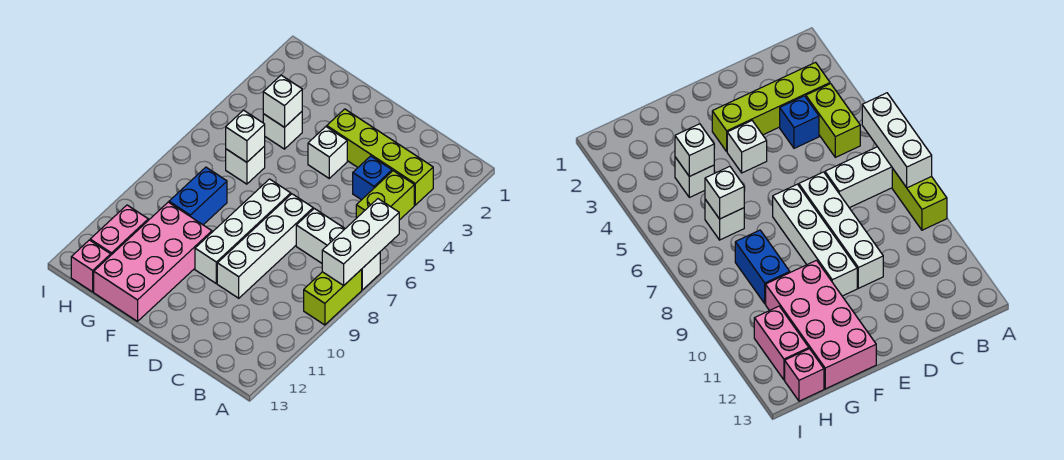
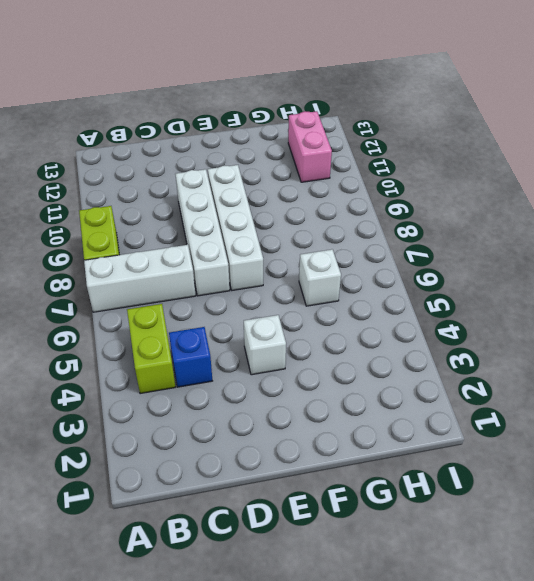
none -> lime 1x4 brick [327,109,433,205]
none -> pink 2x4 brick [94,202,212,321]
none -> white 1x1 brick [263,112,302,149]

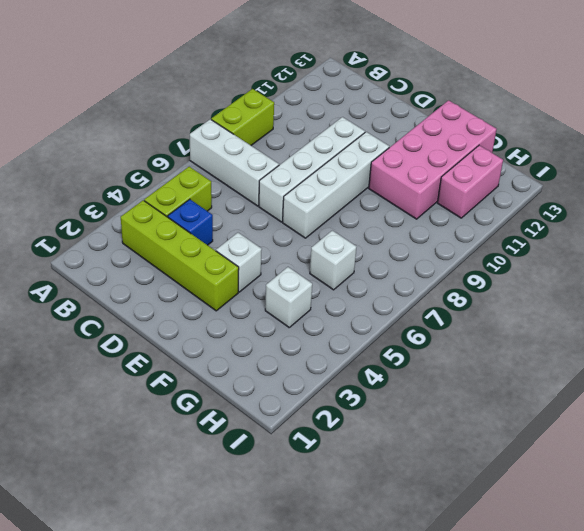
none -> blue 1x2 brick [169,167,227,225]
none -> pink 1x1 brick [71,240,111,292]
none -> white 1x3 brick [322,199,399,286]

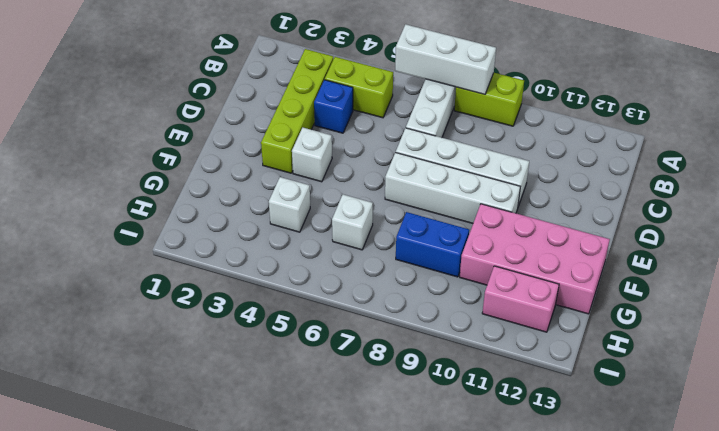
none -> pink 1x1 brick [71,240,111,292]
none -> white 1x1 brick [263,75,302,127]
none -> white 1x1 brick [226,110,265,162]

